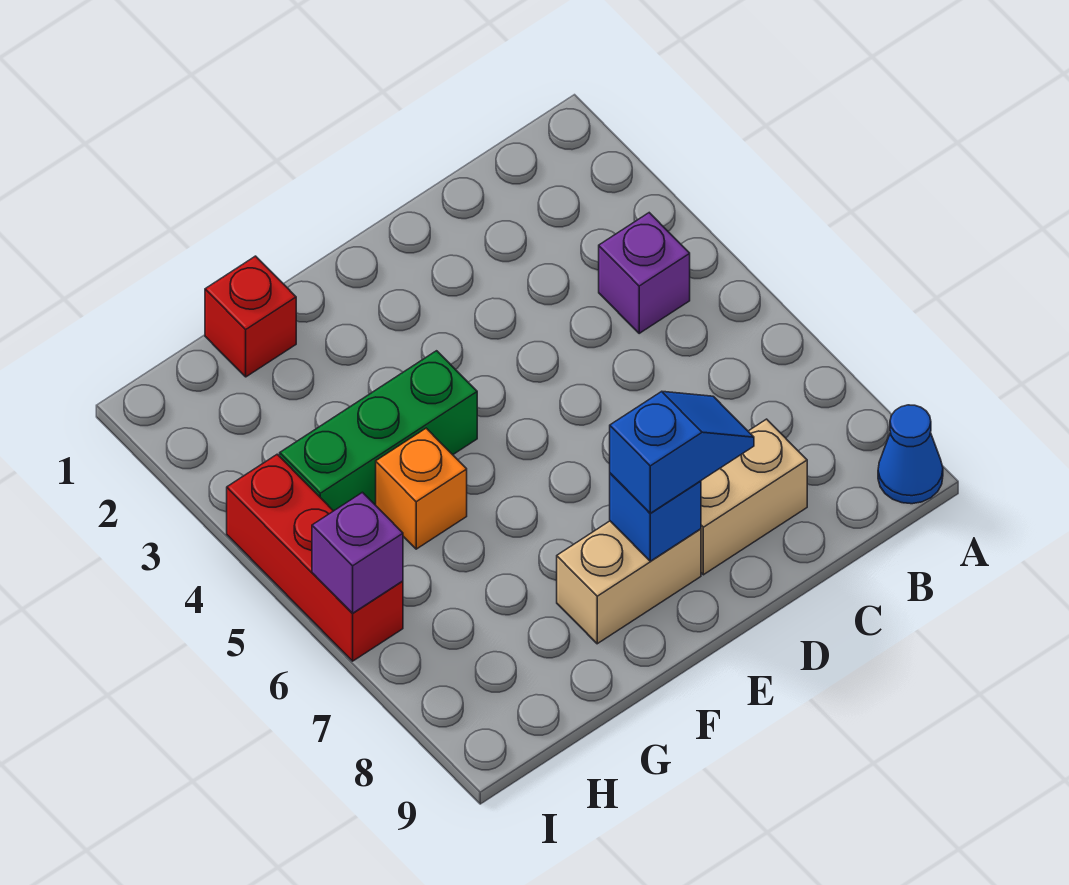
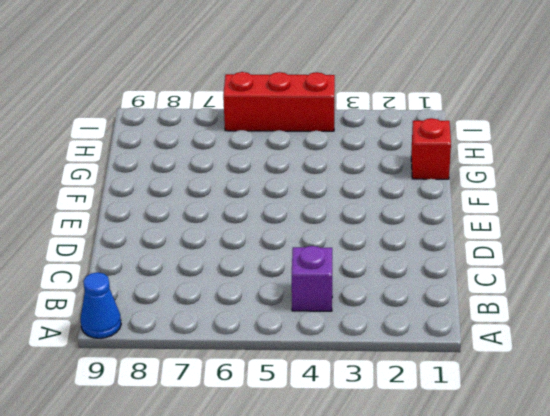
none -> tan 1x2 brick [701,419,807,575]
none -> tan 1x2 brick [557,521,701,644]

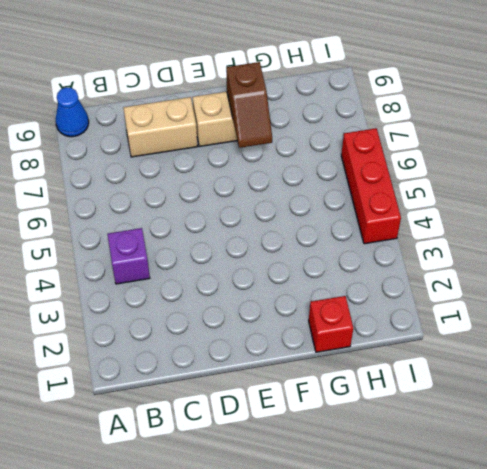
brown 1x2 slope [226,62,272,148] -> none
none -> green 1x3 brick [280,351,477,511]
none -> orange 1x1 brick [376,428,467,549]

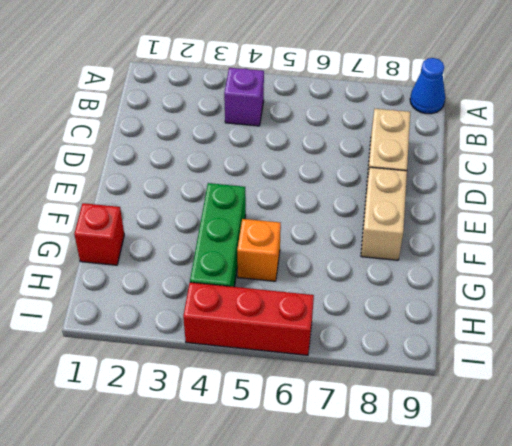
none -> blue 1x1 brick [610,473,701,561]
none -> purple 1x1 brick [312,492,403,613]

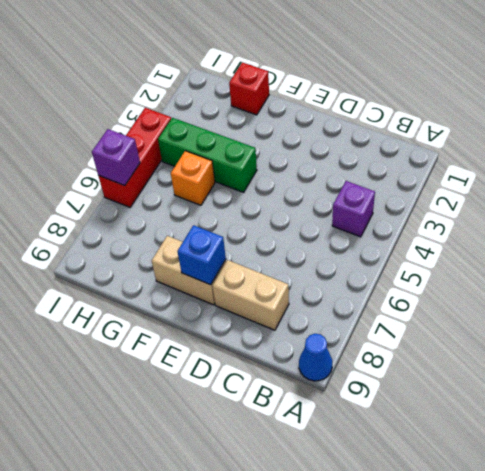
none -> blue 1x2 slope [610,391,754,513]

